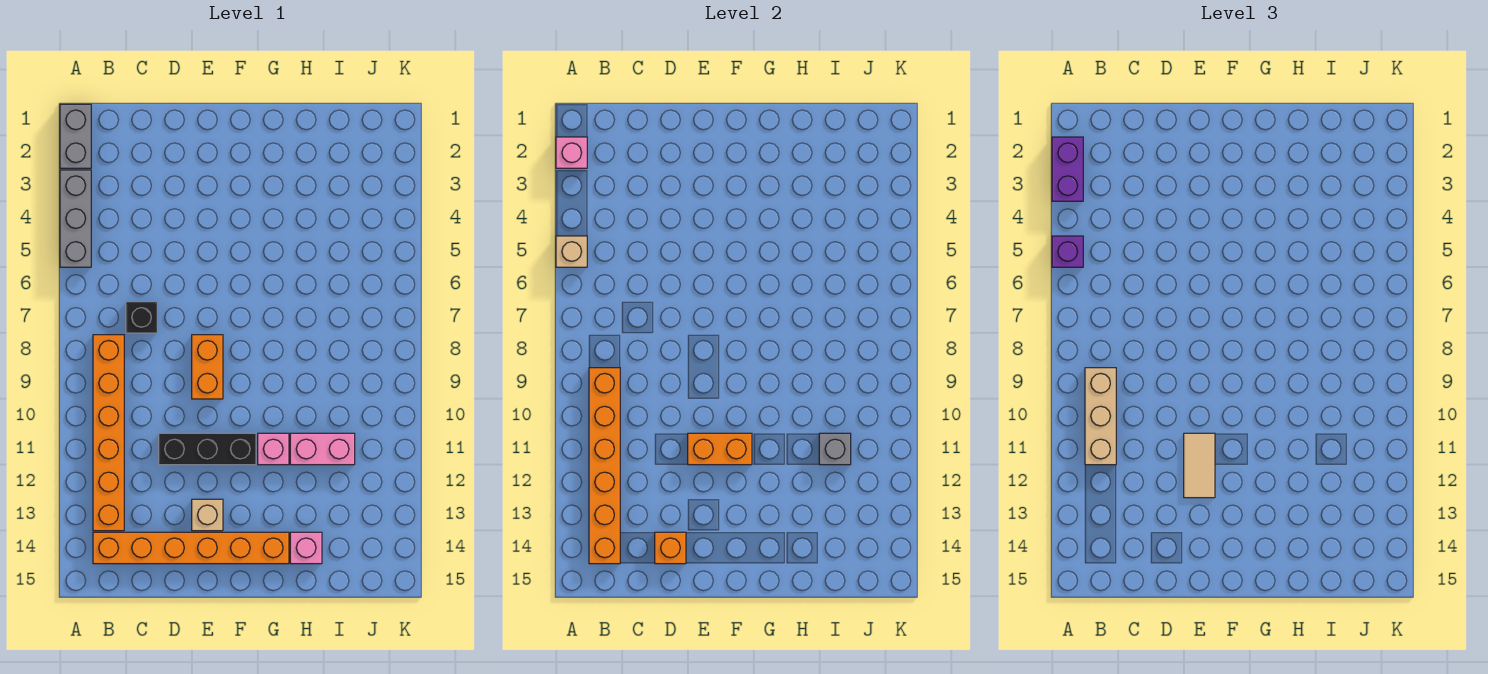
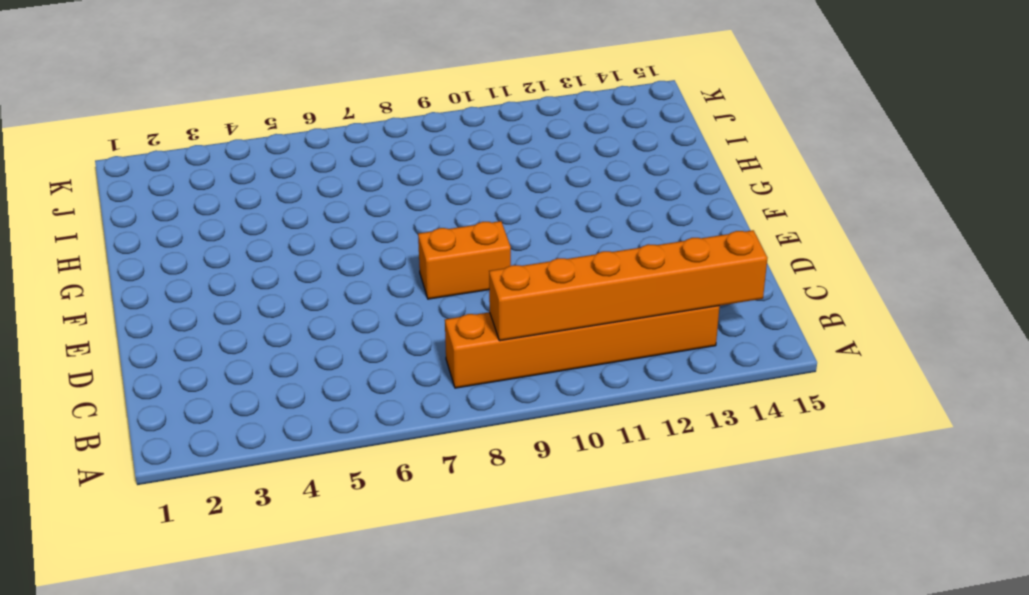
none -> grey 1x2 brick [60,104,91,168]
none -> grey 1x3 brick [60,170,91,267]
none -> orange 1x6 brick [93,532,289,564]

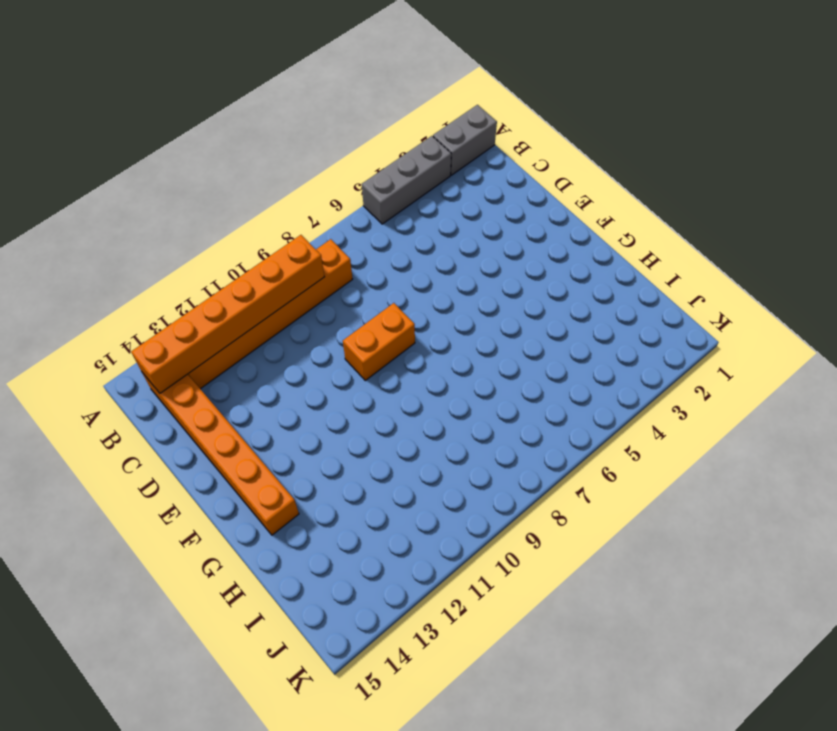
none -> black 1x1 brick [126,302,157,333]
none -> black 1x3 brick [159,433,256,465]
none -> tan 1x1 brick [192,499,223,531]

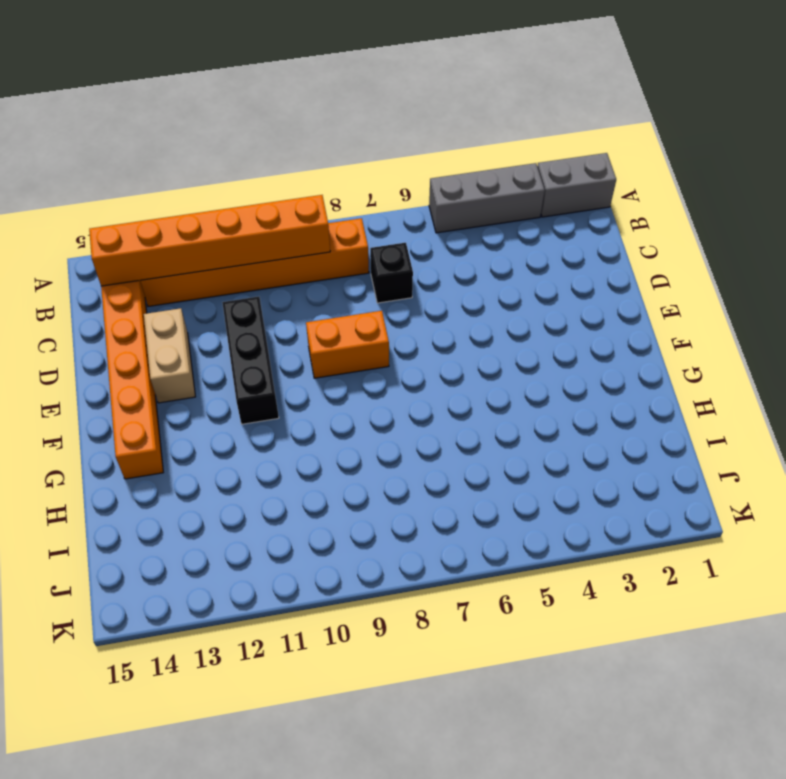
tan 1x2 brick [144,308,195,403] -> tan 1x1 brick [192,499,223,531]
none -> pink 1x1 brick [258,433,289,465]
none -> pink 1x2 brick [290,433,355,465]
none -> pink 1x1 brick [290,532,322,564]

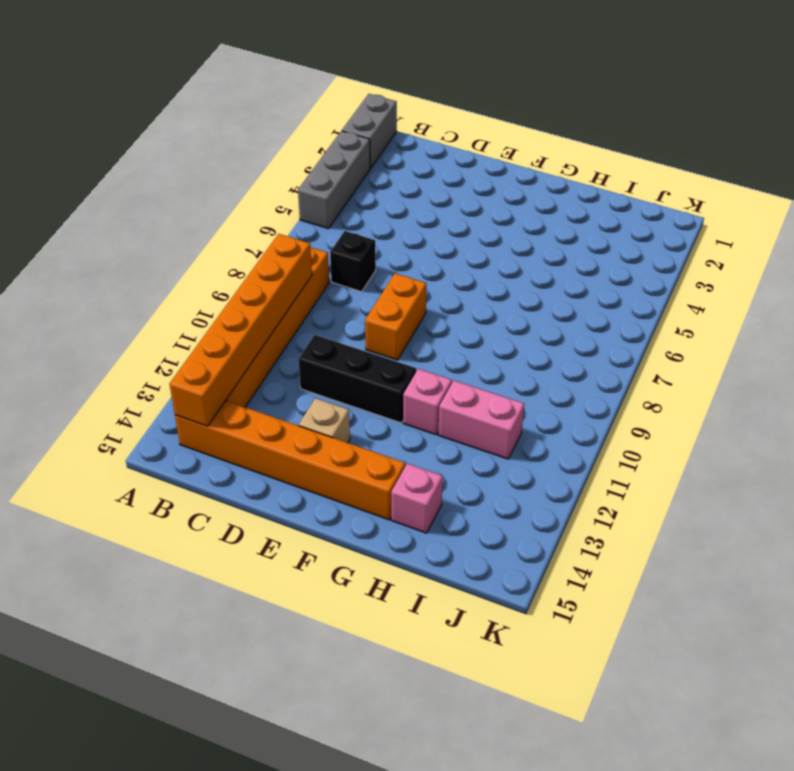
none -> pink 1x1 brick [556,137,587,168]
none -> tan 1x1 brick [556,236,587,267]
none -> orange 1x1 brick [655,532,686,564]

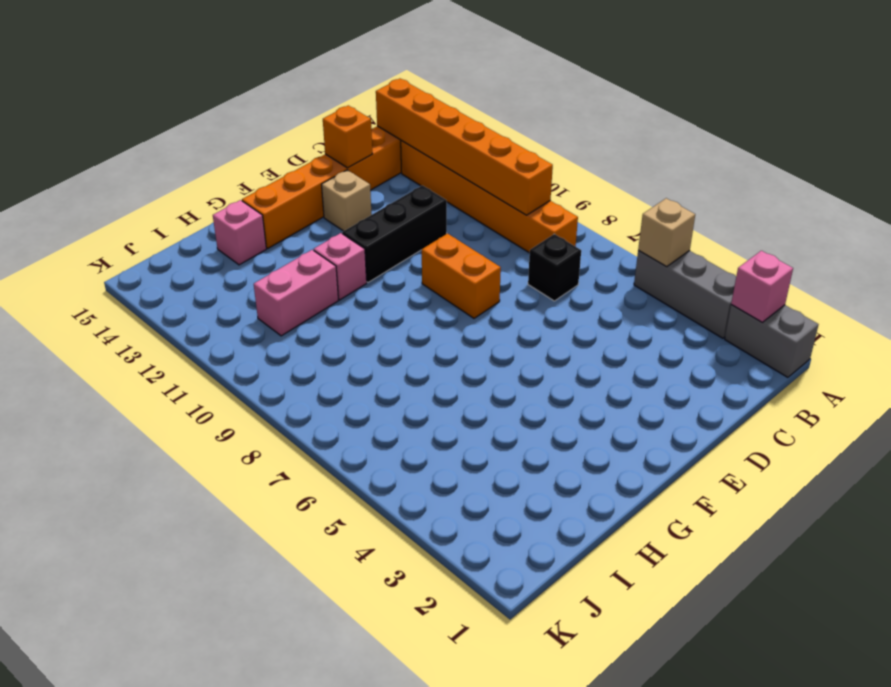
none -> orange 1x2 brick [688,433,752,465]
none -> grey 1x1 brick [819,433,851,465]
none -> purple 1x2 brick [1052,137,1083,201]

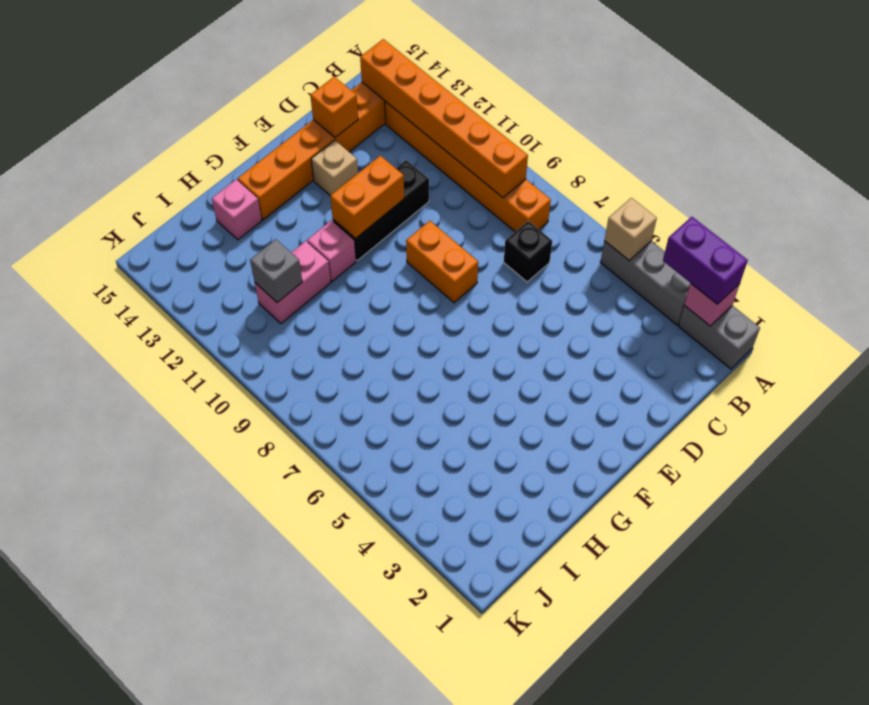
none -> purple 1x1 brick [1052,236,1083,267]
none -> tan 1x3 brick [1085,368,1116,465]
none -> tan 1x2 tile [1184,433,1215,498]

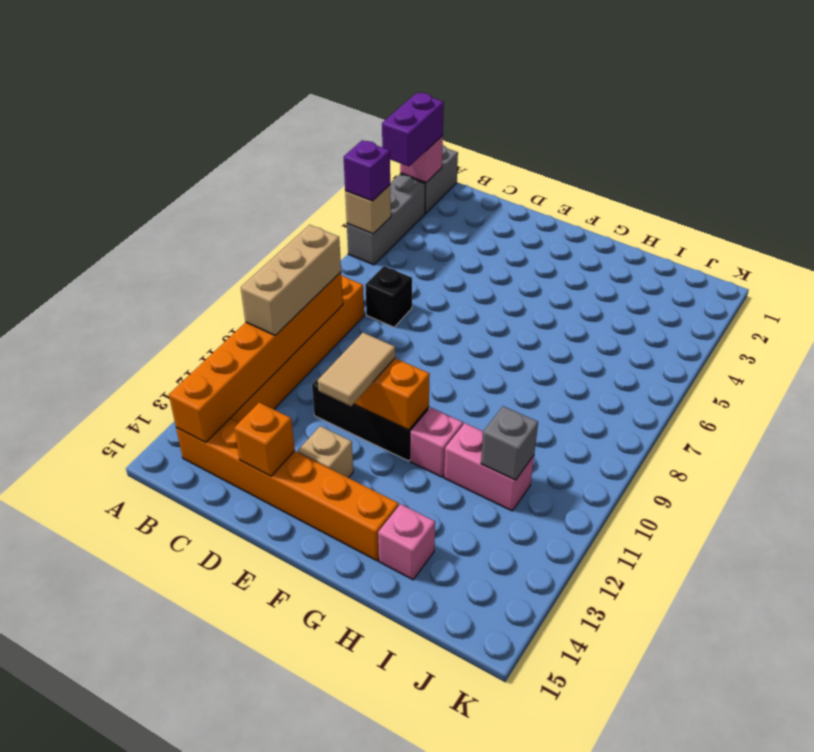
none -> orange 1x2 brick [192,335,223,399]

